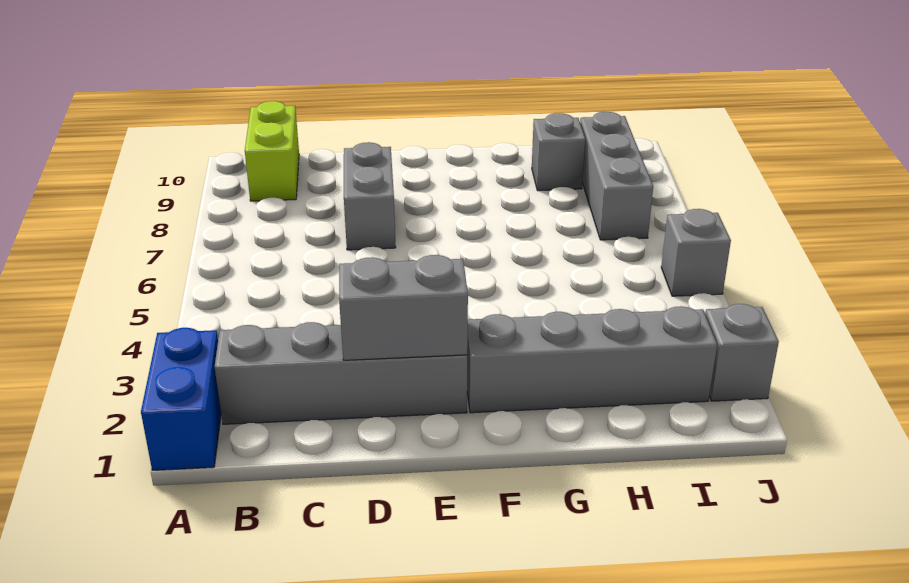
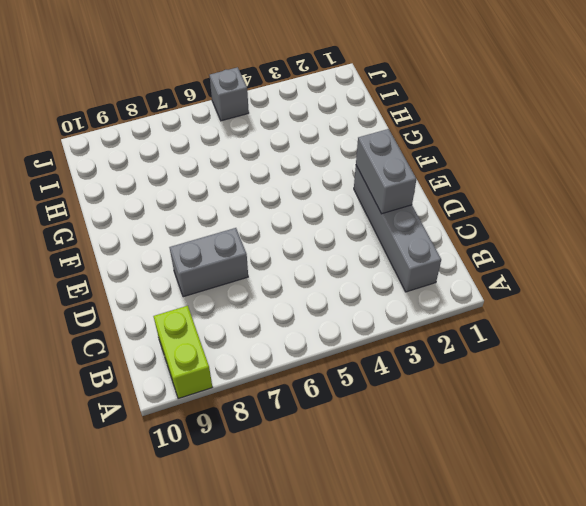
lime 1x2 brick [153,306,212,399] -> lime 1x2 brick turned to [245,101,299,201]
none -> blue 1x2 brick [141,328,221,470]
none -> grey 1x4 brick [467,306,717,413]

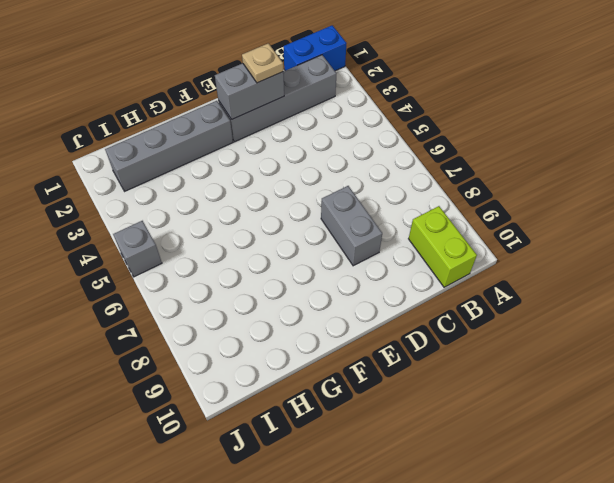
blue 1x2 brick [283,25,347,71] -> blue 1x2 brick turned to [141,328,221,470]
tan 1x1 plate [242,43,283,83] -> none
none -> grey 1x1 brick [532,113,585,191]
none -> grey 1x3 brick [580,112,653,240]

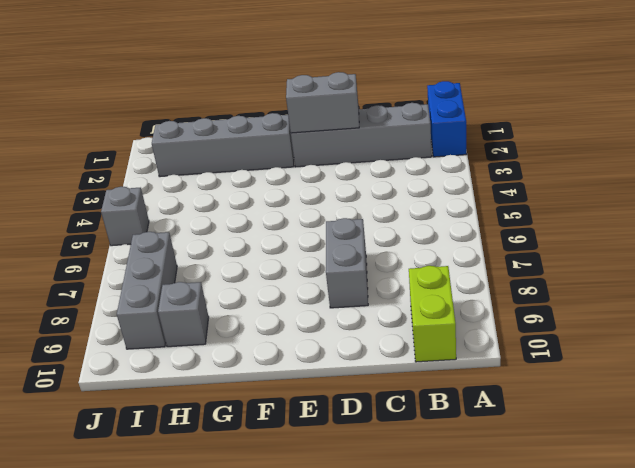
none -> grey 1x1 brick [705,304,779,401]

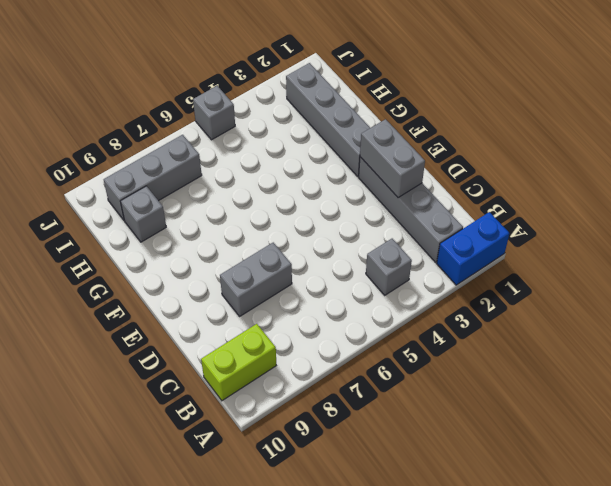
grey 1x1 brick [366,239,412,295] -> grey 1x1 brick moved to [705,304,779,401]

